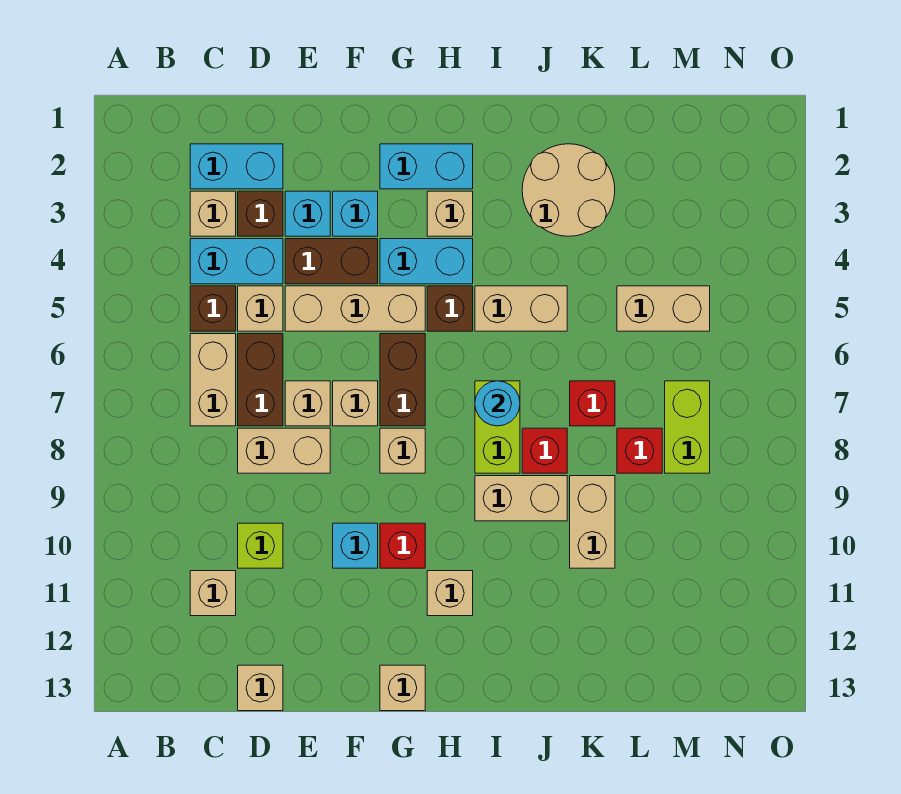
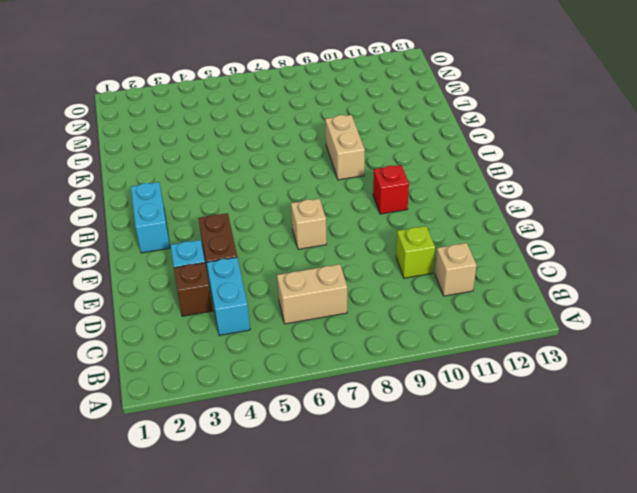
none -> cyan 1x2 brick [190,144,283,189]
none -> tan 1x1 brick [190,191,236,236]
none -> brown 1x1 brick [190,286,236,331]
none -> tan 1x1 brick [238,286,283,331]

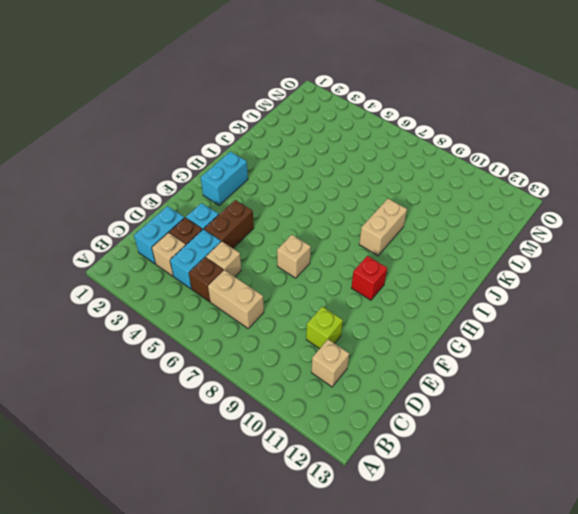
none -> brown 1x2 brick [238,334,283,426]
none -> tan 1x2 brick [238,428,330,473]
none -> tan 1x1 brick [238,665,283,711]
none -> tan 1x3 brick [285,286,425,331]

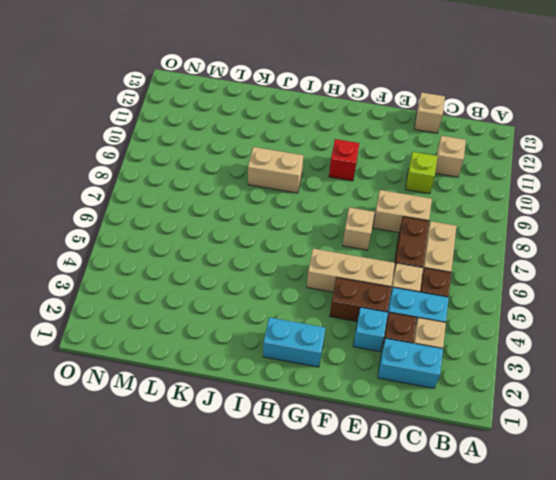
none -> tan 1x1 brick [285,381,330,426]
none -> cyan 1x1 brick [333,191,378,236]
none -> cyan 1x1 brick [333,523,378,568]
none -> cyan 1x2 brick [380,239,473,284]

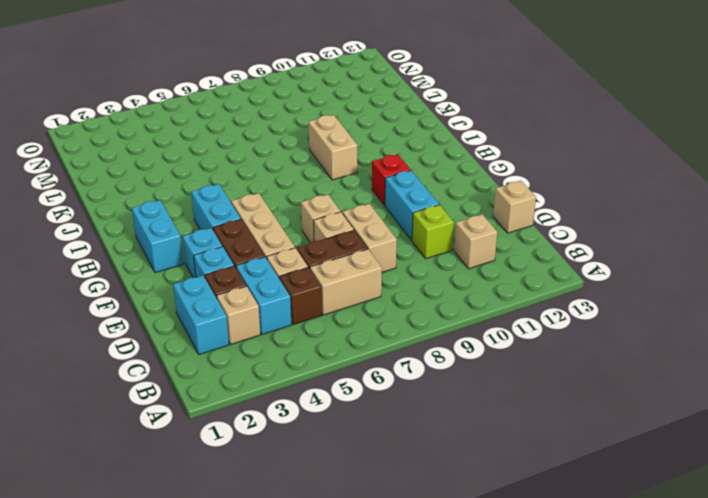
cyan 1x2 brick [385,171,439,240] -> cyan 1x1 brick [333,523,378,568]
none -> brown 1x2 brick [380,334,425,426]
none -> tan 1x1 brick [380,428,425,473]
none -> tan 1x1 brick [380,665,425,711]
none -> tan 1x1 brick [427,191,473,236]

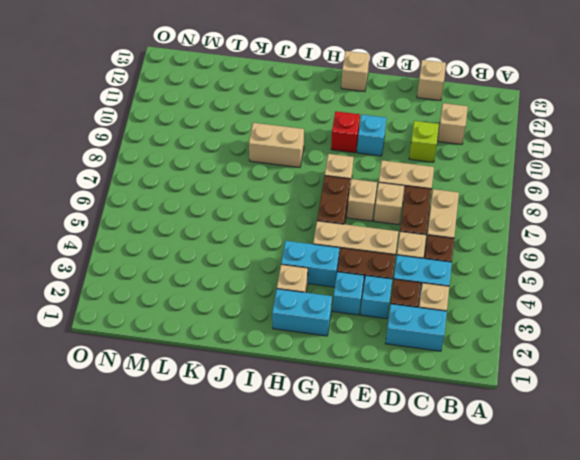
none -> brown 1x1 brick [427,286,473,331]
none -> tan 1x1 brick [427,571,473,616]
none -> tan 1x2 brick [475,286,567,331]
none -> lime 1x2 brick [475,381,520,473]

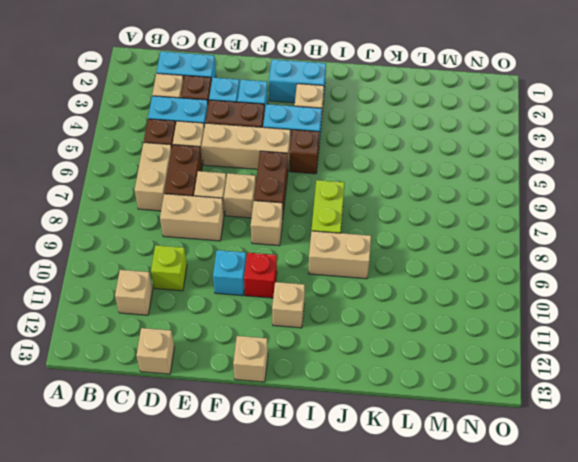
none -> tan 1x2 brick [475,286,567,331]
none -> tan 2x2 round brick [522,144,615,236]
none -> red 1x1 brick [522,428,567,473]
none -> red 1x1 brick [570,381,615,426]

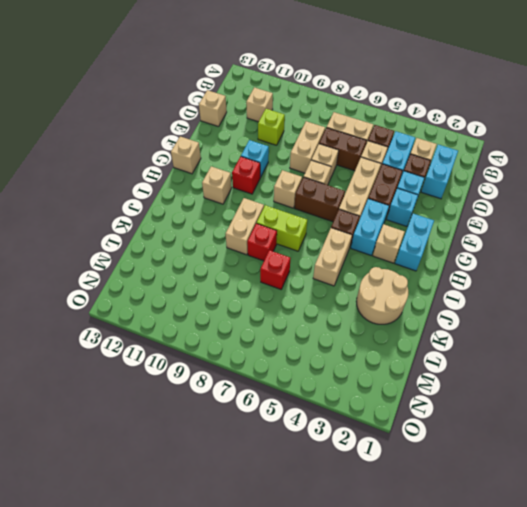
none -> tan 1x2 brick [570,476,615,568]
none -> tan 1x2 brick [617,286,710,331]
none -> red 1x1 brick [617,428,662,473]
none -> lime 1x2 brick [665,381,710,473]

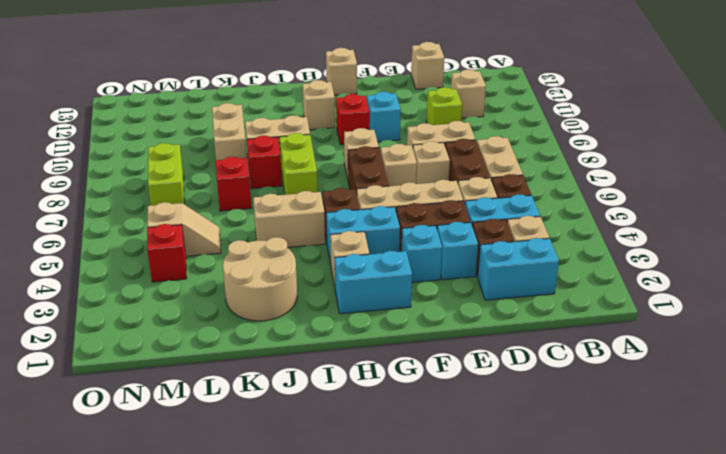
tan 1x2 slope [147,202,221,256] -> tan 1x2 brick [617,286,710,331]
red 1x1 brick [147,224,187,282] -> red 1x1 brick moved to [617,428,662,473]
none -> cyan 1x1 round brick [475,381,520,426]

